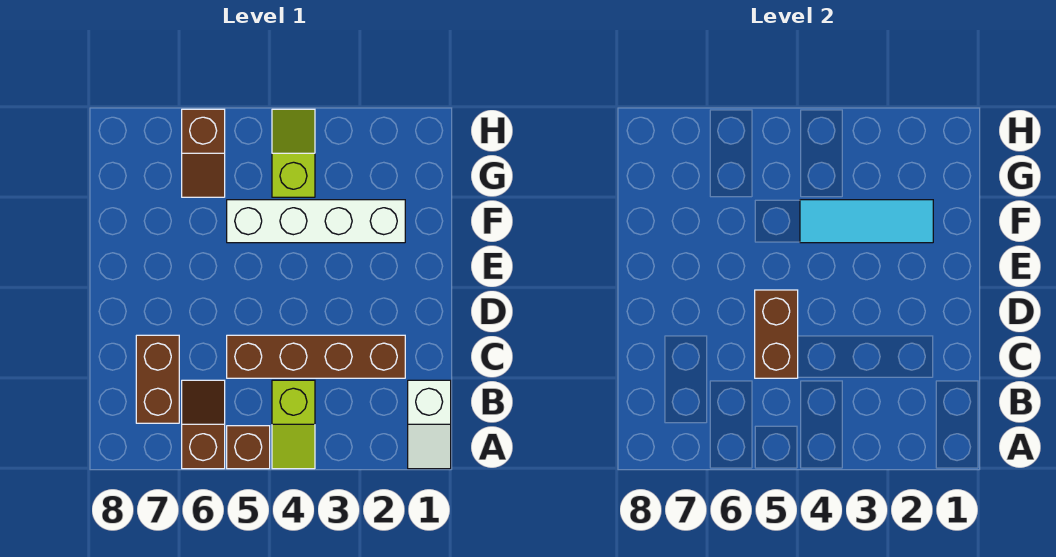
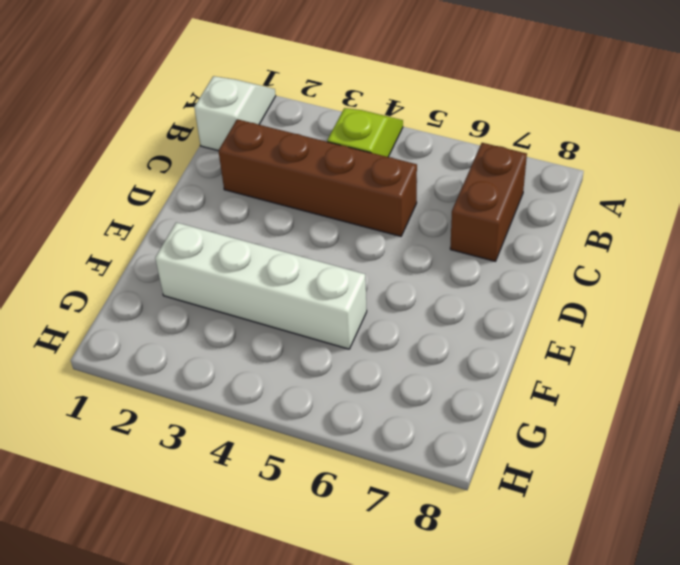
none -> brown 1x1 brick [227,426,270,469]
none -> brown 1x2 slope [182,380,225,469]

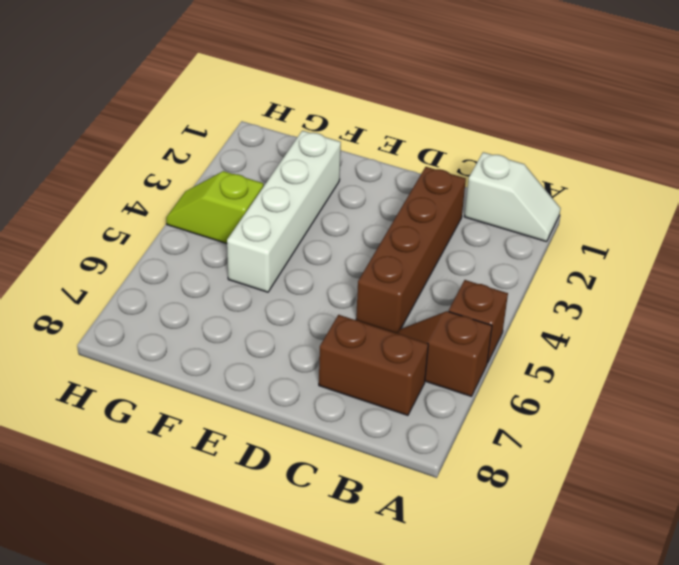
none -> lime 1x2 slope [272,380,315,469]
none -> brown 1x2 slope [182,109,225,197]

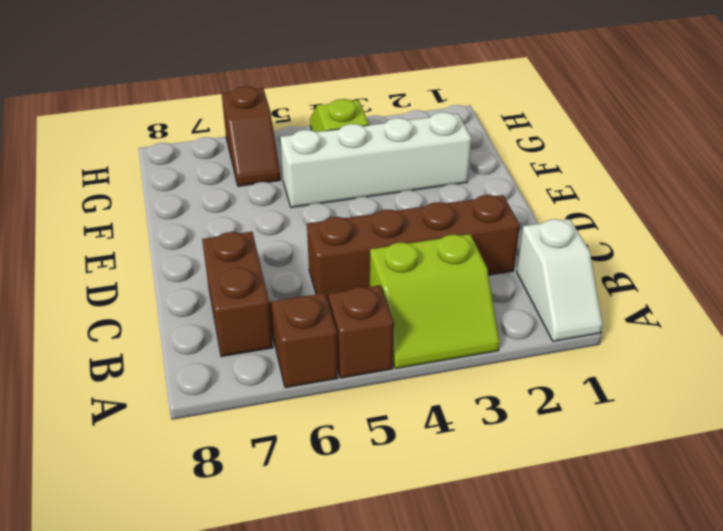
lime 2x2 slope [370,234,500,369] -> lime 1x2 slope [272,380,315,469]
none -> brown 1x2 brick [755,290,798,378]
none -> cyan 1x3 tile [800,200,933,243]

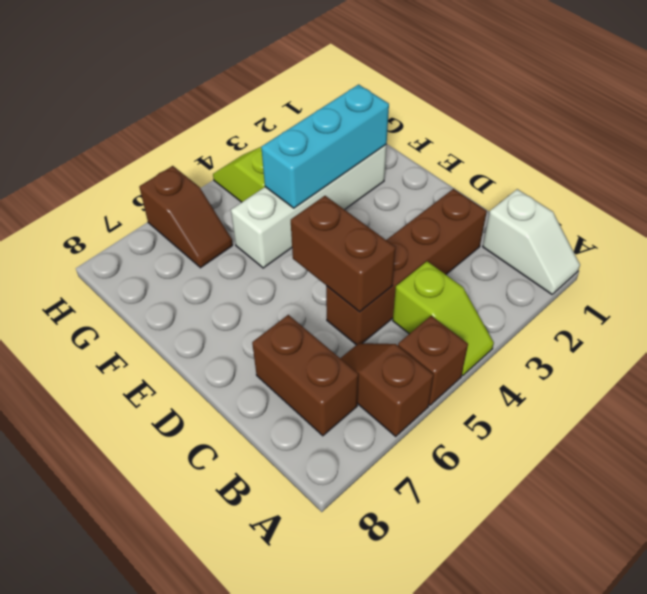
cyan 1x3 brick [261,85,389,208] -> cyan 1x3 tile [800,200,933,243]

